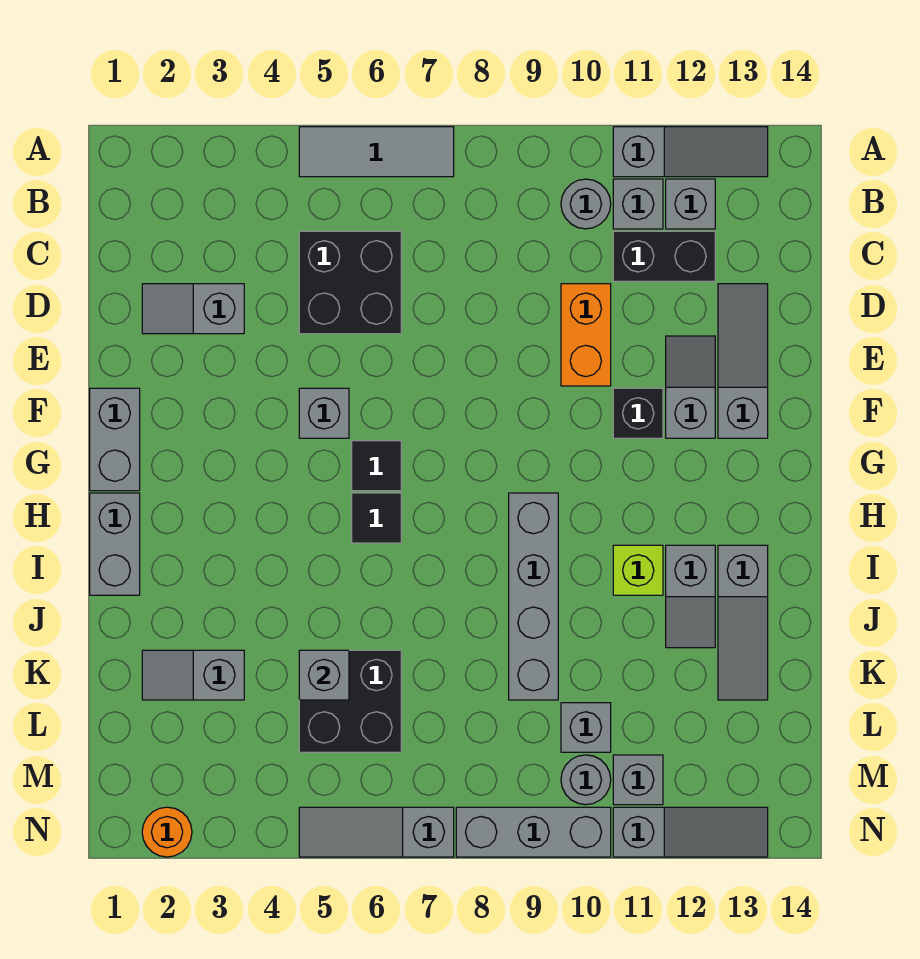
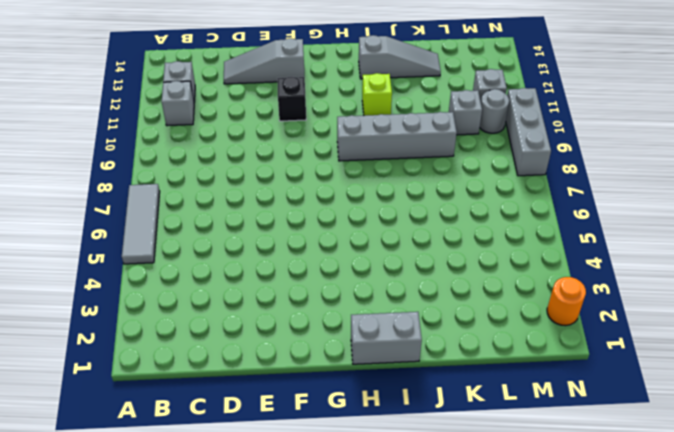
none -> grey 1x3 slope [613,127,768,177]
none -> grey 1x1 round brick [561,179,611,229]
none -> black 2x2 brick [299,231,401,334]
none -> black 1x2 brick [613,231,715,281]

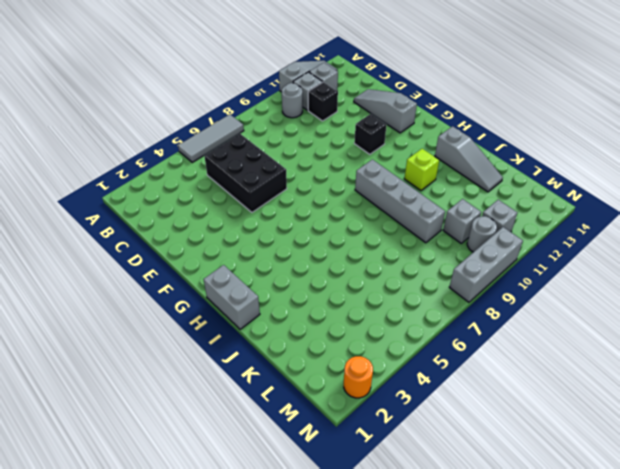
black 2x3 brick [204,134,287,212] -> black 2x2 brick [299,231,401,334]
black 1x1 brick [308,82,338,121] -> black 1x2 brick [613,231,715,281]
none -> grey 1x2 slope [142,284,244,334]
none -> orange 1x2 brick [561,284,611,386]
none -> grey 1x2 slope [666,336,715,438]
none -> grey 1x2 brick [90,388,140,491]

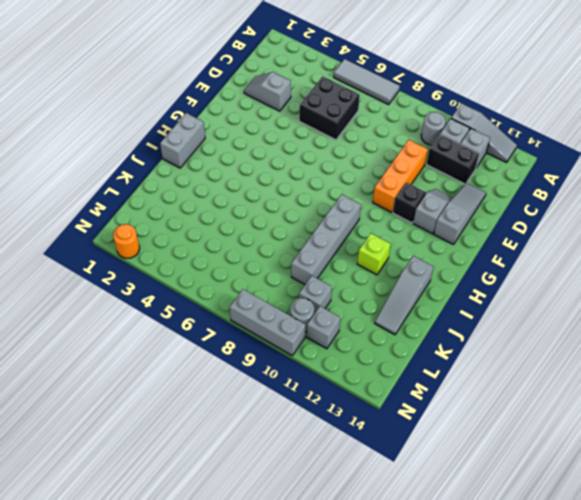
orange 1x3 brick [373,140,428,212] -> orange 1x2 brick [561,284,611,386]
none -> grey 1x2 brick [90,388,140,491]
none -> grey 1x1 brick [299,388,349,438]
none -> black 1x1 tile [352,441,401,491]
none -> black 1x1 tile [352,493,401,543]

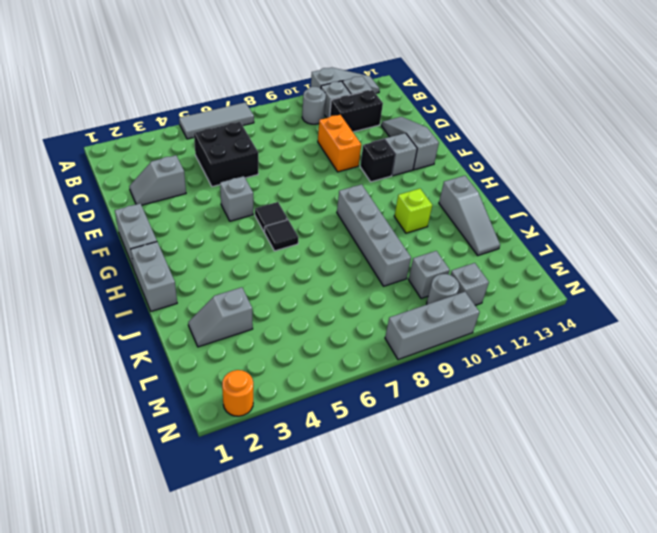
none -> grey 1x2 slope [666,545,715,648]
none -> black 2x2 brick [299,650,401,752]
none -> grey 1x3 slope [299,807,454,857]
none -> grey 1x3 slope [613,807,768,857]

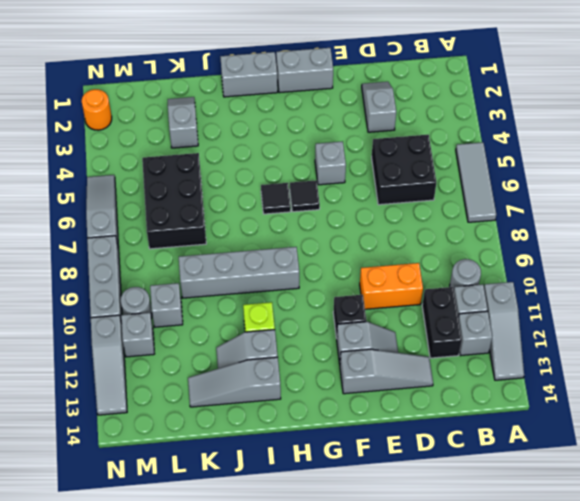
black 2x3 brick [142,153,206,249] -> black 2x2 brick [299,650,401,752]
none -> grey 1x1 brick [299,650,349,700]

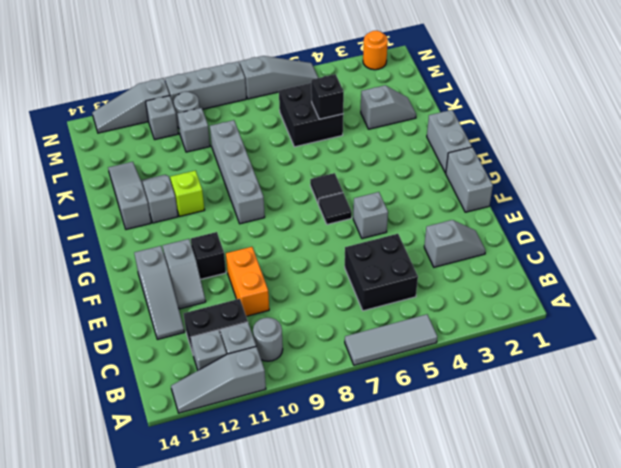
black 1x1 brick [311,74,344,119] -> grey 1x1 brick [299,650,349,700]

